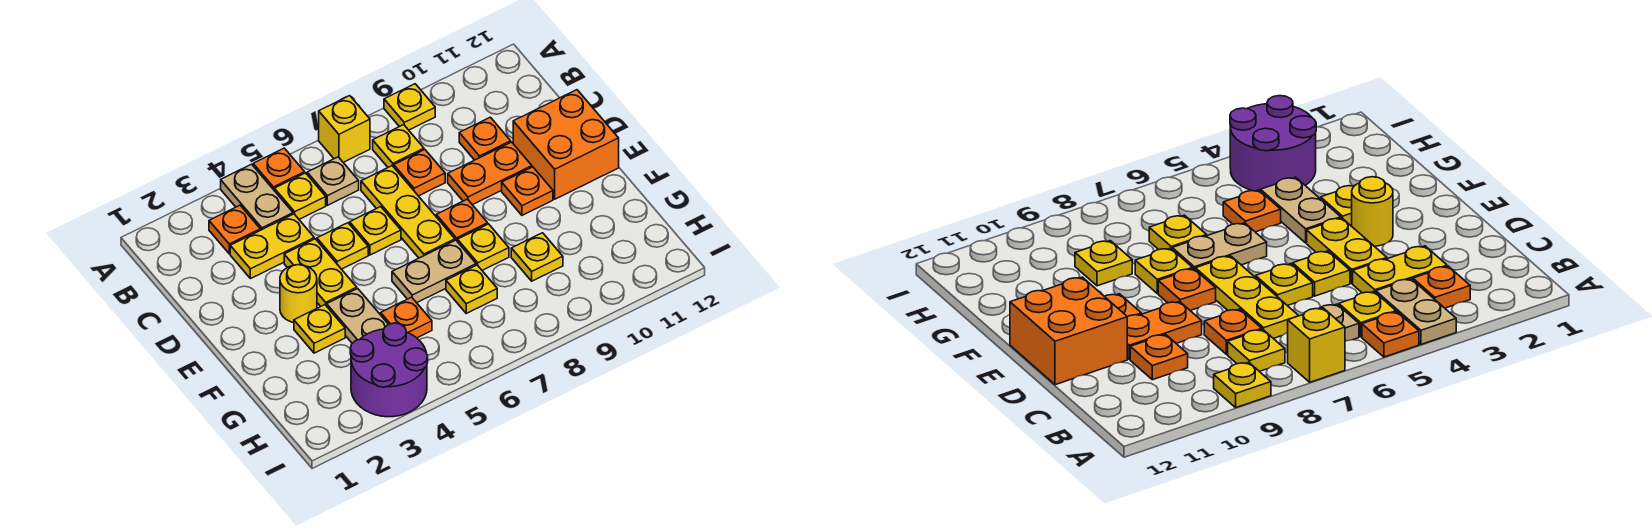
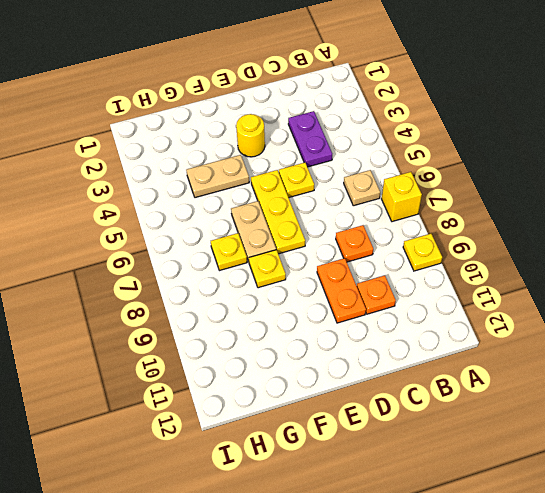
purple 1x2 plate [288,111,332,167] -> yellow 1x2 plate [230,214,314,279]
yellow 1x3 plate [251,170,305,254] -> yellow 1x3 plate turned to [361,166,455,258]
none -> tan 1x2 plate [221,164,293,230]
none -> orange 1x1 plate [253,148,305,190]
none -> orange 1x1 plate [209,205,260,254]

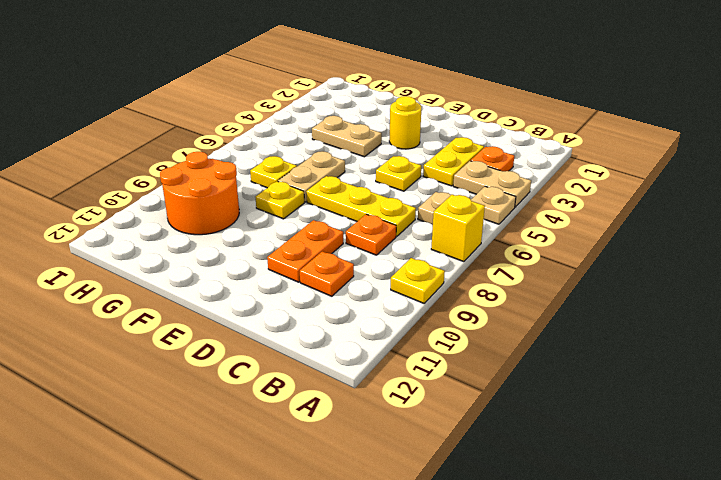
tan 1x1 plate [471,186,516,224] -> orange 1x1 plate [253,148,305,190]
orange 2x2 round brick [160,152,239,235] -> yellow 1x1 plate [511,233,563,281]
none -> yellow 1x1 plate [274,173,326,219]
none -> yellow 1x1 plate [373,125,424,167]
none -> yellow 1x2 plate [284,239,357,306]

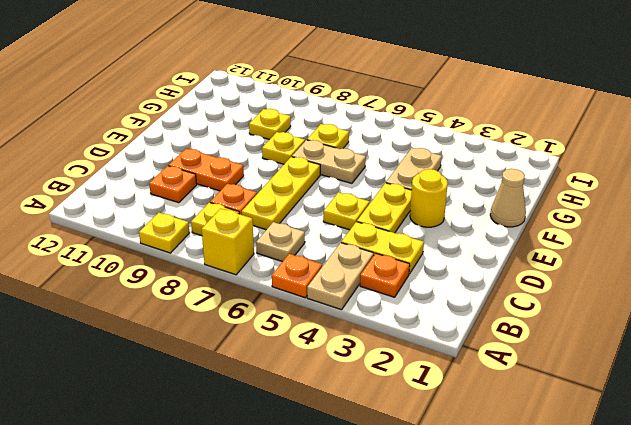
tan 1x1 cone [490,169,526,227] -> none
none -> yellow 1x1 plate [274,173,326,219]
none -> yellow 1x1 plate [350,207,401,255]
none -> orange 2x2 brick [513,90,619,199]

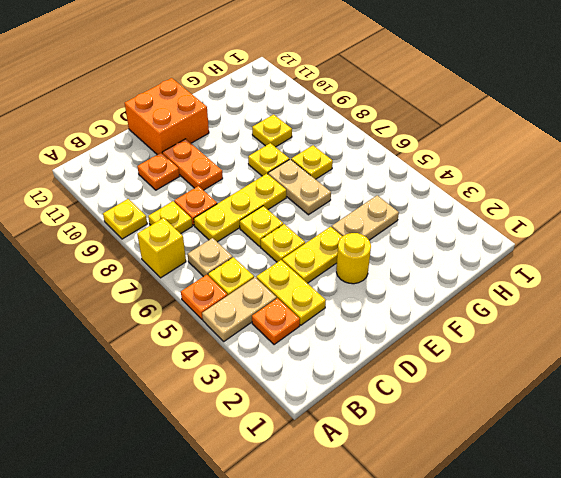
none -> orange 1x1 plate [436,199,488,242]
none -> orange 1x1 plate [502,167,553,215]
none -> yellow 1x1 plate [294,305,345,353]

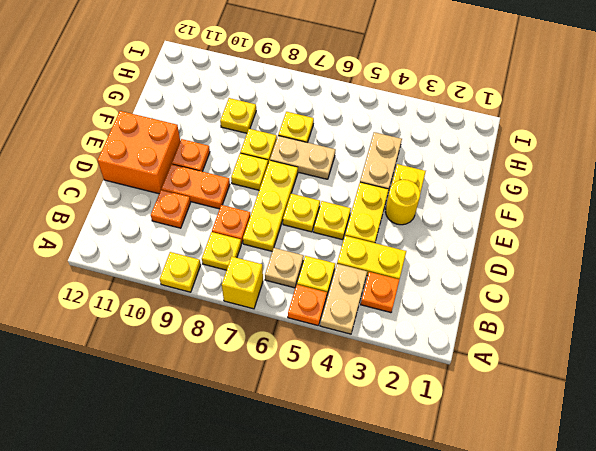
yellow 1x1 plate [231,153,268,190] -> orange 1x1 plate [436,199,488,242]
none -> orange 1x1 plate [381,297,432,338]
none -> purple 2x2 round brick [350,323,428,417]

